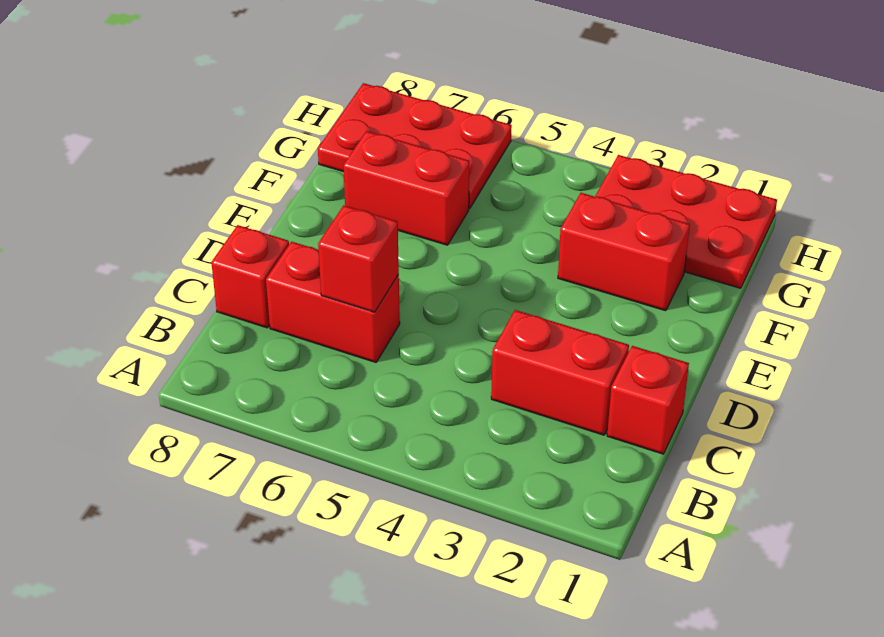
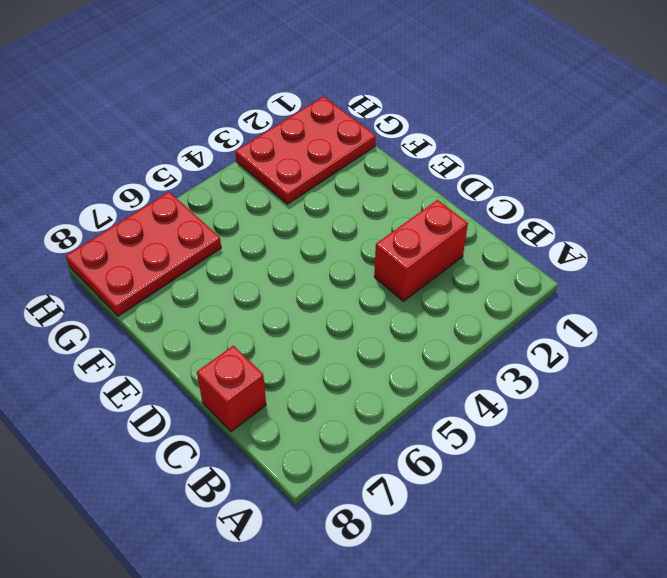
none -> red 1x1 brick [607,346,689,454]
none -> red 1x2 brick [266,242,400,362]

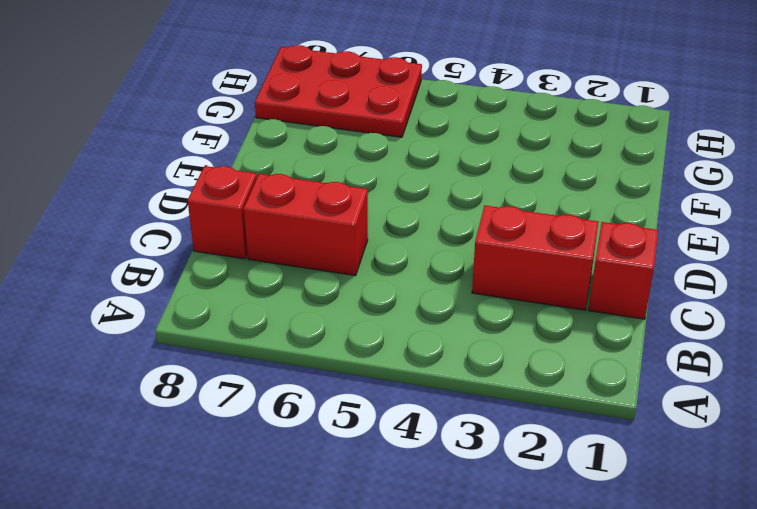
none -> red 1x2 brick [558,193,690,311]
none -> red 1x2 brick [343,131,469,245]

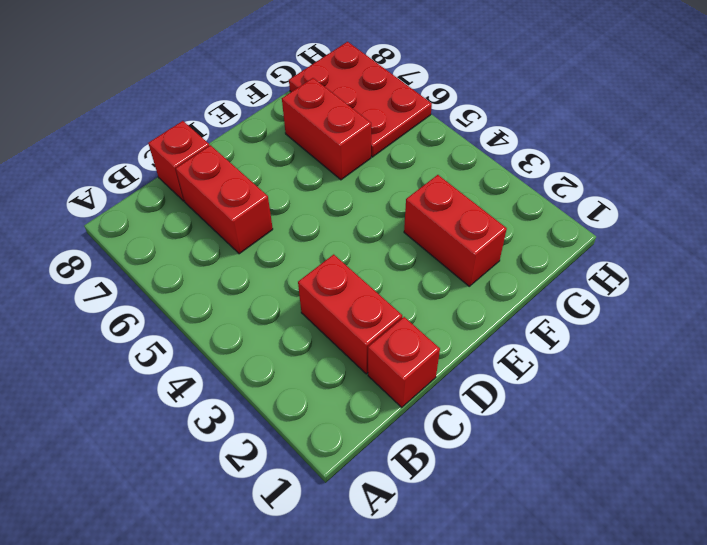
none -> red 2x3 plate [595,155,777,288]
none -> red 1x1 brick [318,205,399,312]

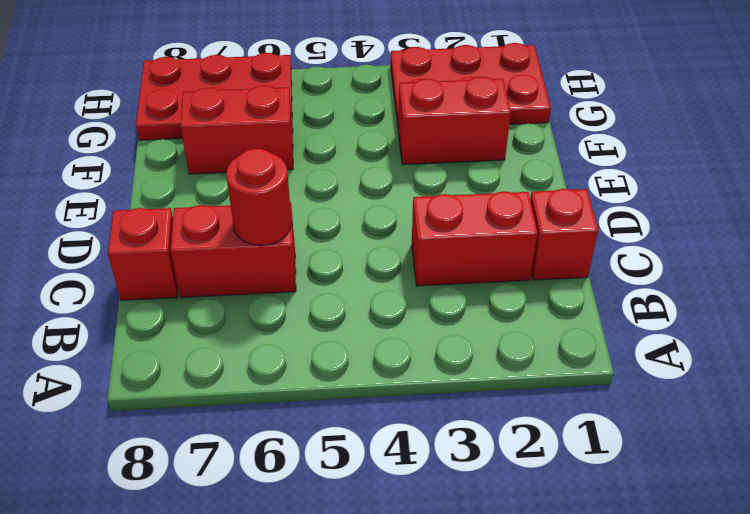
red 1x1 round brick [226,149,292,245] -> red 1x1 brick [318,205,399,312]

